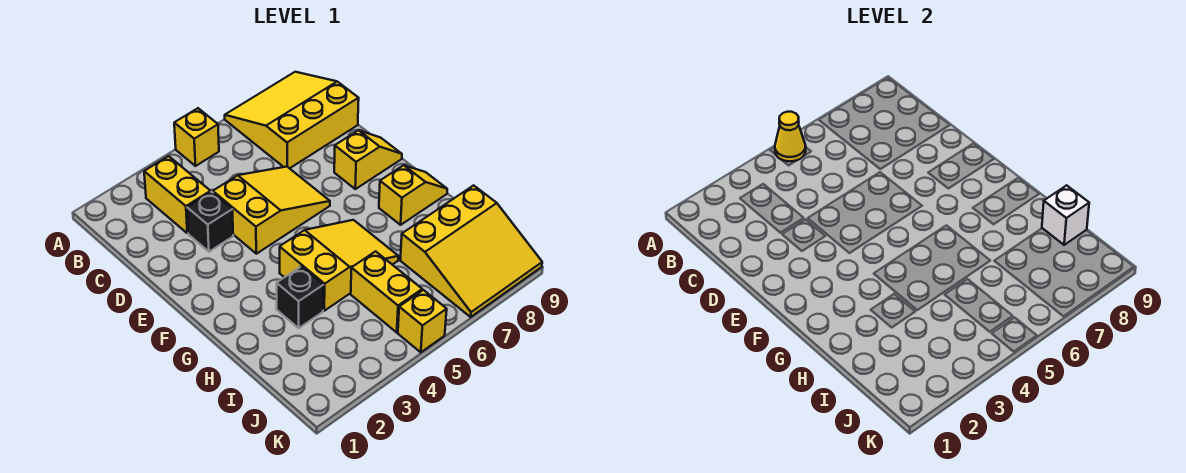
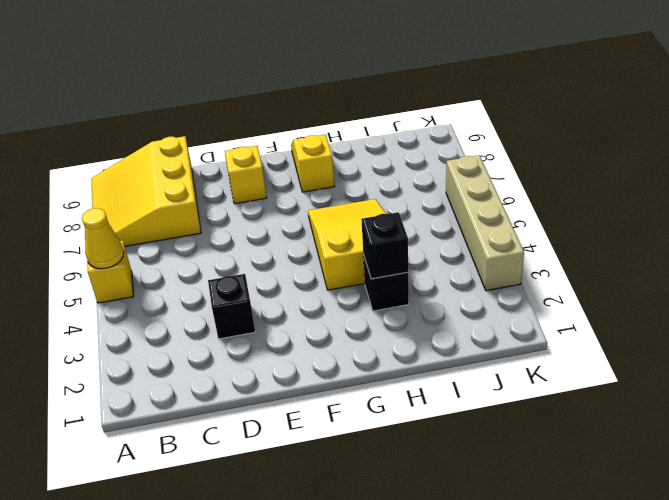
black 1x1 brick [361,212,408,279] -> none
tan 1x4 brick [446,155,524,291] -> yellow 1x1 brick [398,290,447,352]
none -> yellow 1x2 brick [144,156,211,233]
none -> yellow 2x3 slope [213,167,330,254]
none -> yellow 1x2 brick [351,251,422,332]

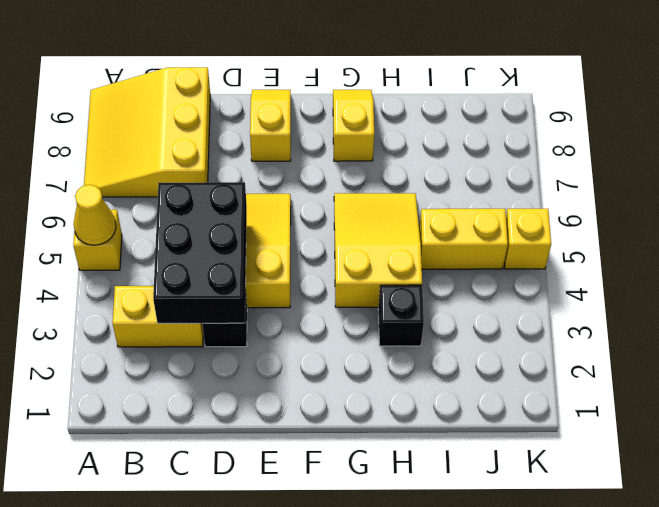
black 2x3 brick [153,182,247,323] -> none
none -> yellow 3x3 slope [400,185,542,317]
none -> white 1x1 brick [1042,185,1089,245]

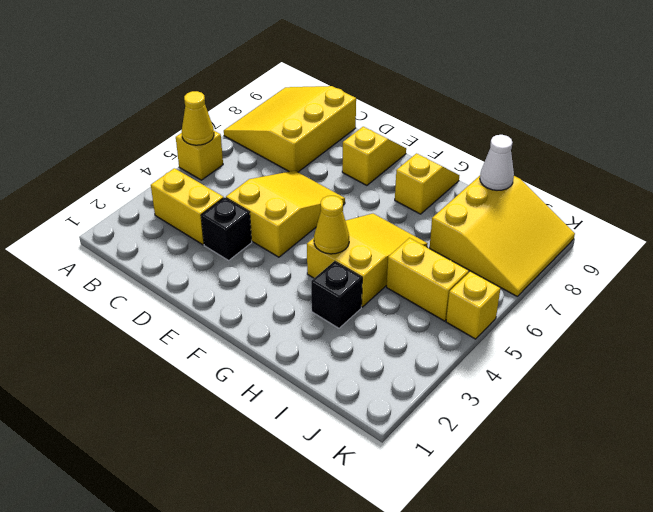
yellow 1x1 cone [314,196,349,254] -> none
white 1x1 cone [480,135,514,190] -> white 1x1 brick [1042,185,1089,245]

